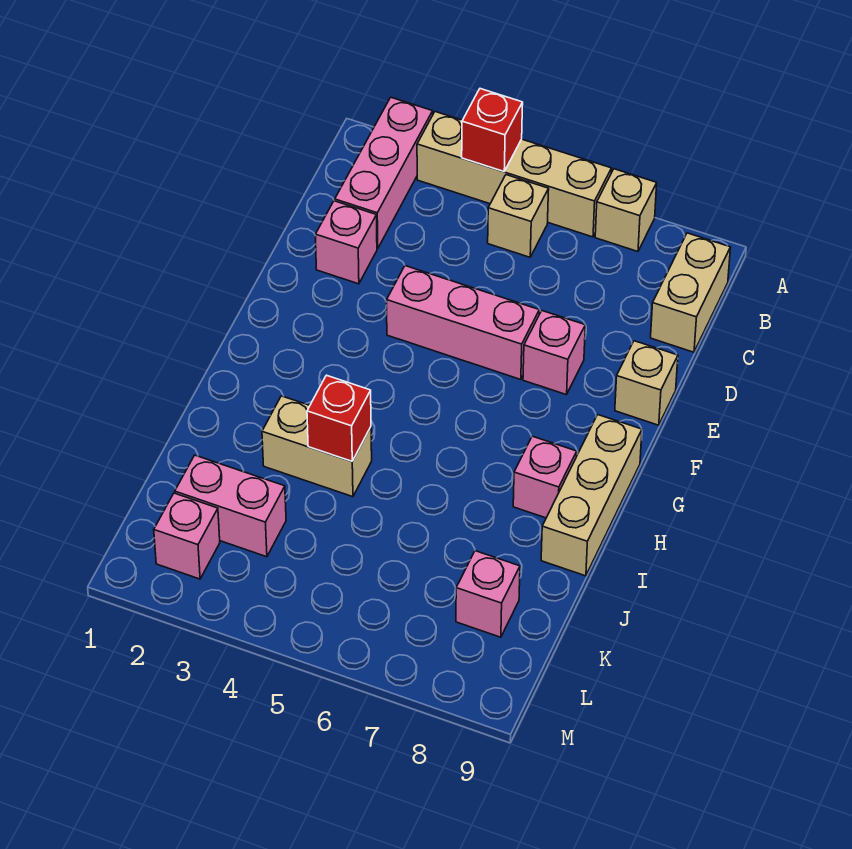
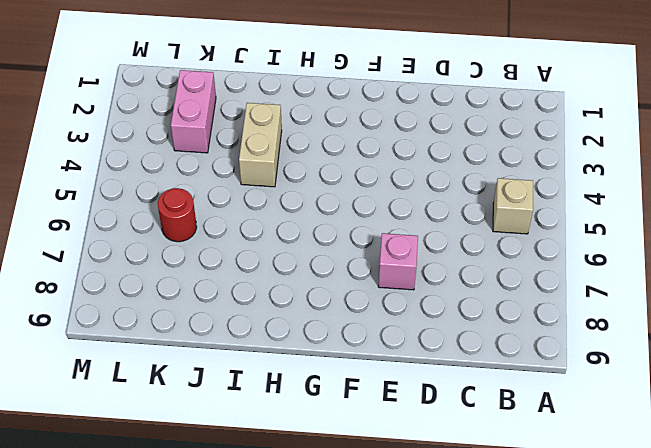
red 1x1 round brick [158,188,197,242] -> none
none -> pink 1x3 brick [335,97,433,249]
none -> tan 1x4 brick [417,112,611,237]
none -> tan 1x1 brick [595,169,657,251]

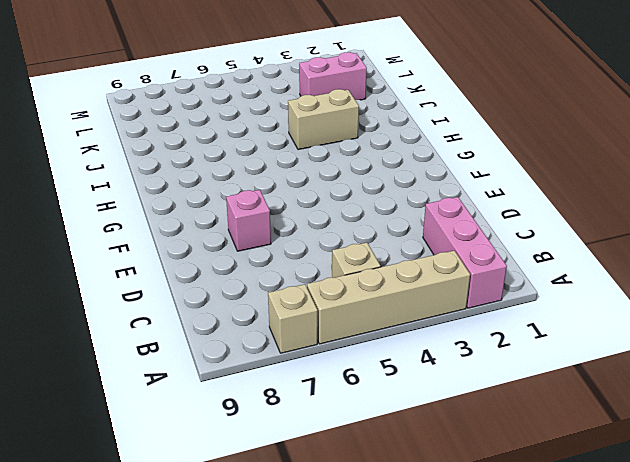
none -> tan 1x2 brick [651,233,730,352]
none -> pink 1x1 brick [315,201,377,284]
none -> pink 1x3 brick [387,266,539,380]

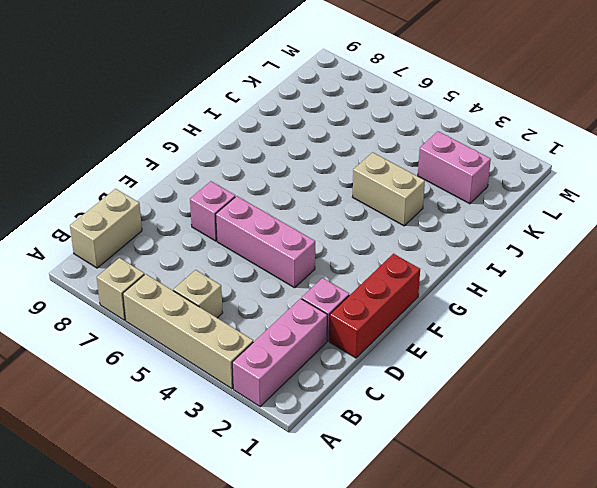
red 1x3 brick [329,254,420,358] -> none
none -> tan 1x1 brick [615,341,678,425]
none -> tan 1x3 brick [541,415,642,576]
none -> pink 1x1 brick [513,436,577,518]

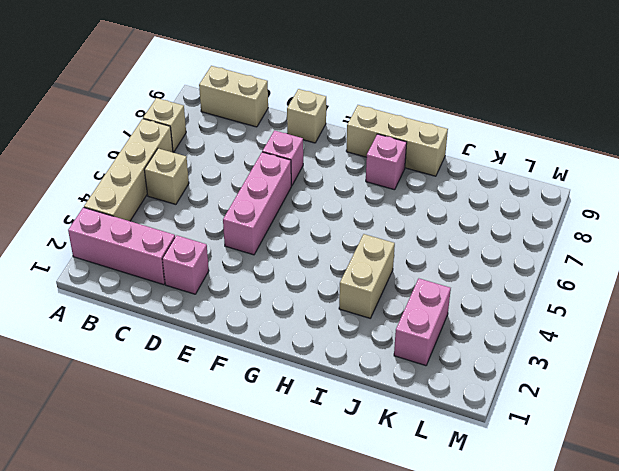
none -> pink 1x1 brick [456,551,520,637]
none -> pink 1x1 brick [154,493,220,579]
none -> red 1x1 brick [462,89,523,172]

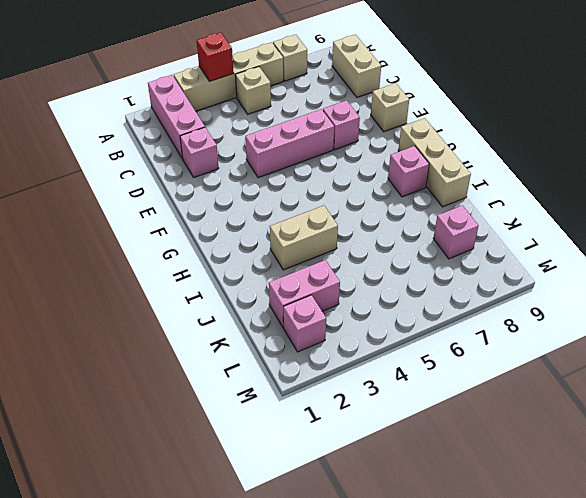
none -> red 1x1 brick [307,375,371,461]

